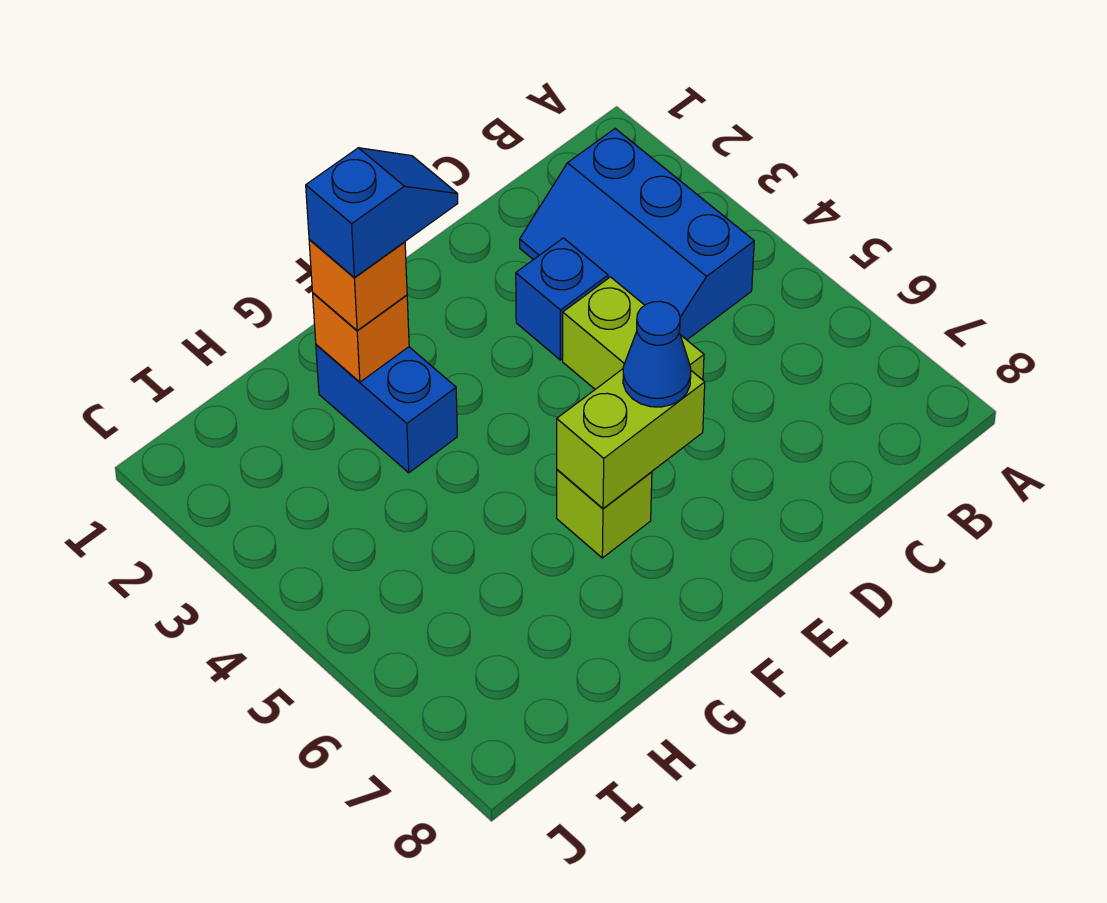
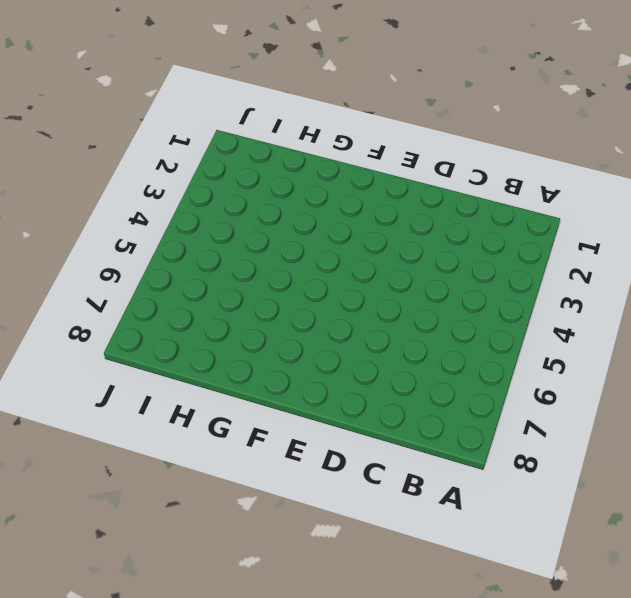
none -> blue 2x3 slope [520,129,754,340]
none -> blue 1x1 brick [516,238,608,360]

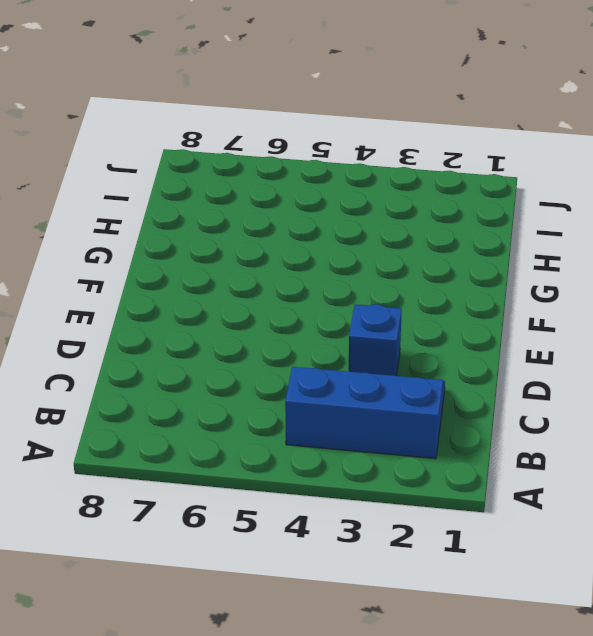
none -> lime 1x2 brick [563,277,704,389]
none -> lime 1x1 brick [557,470,652,558]

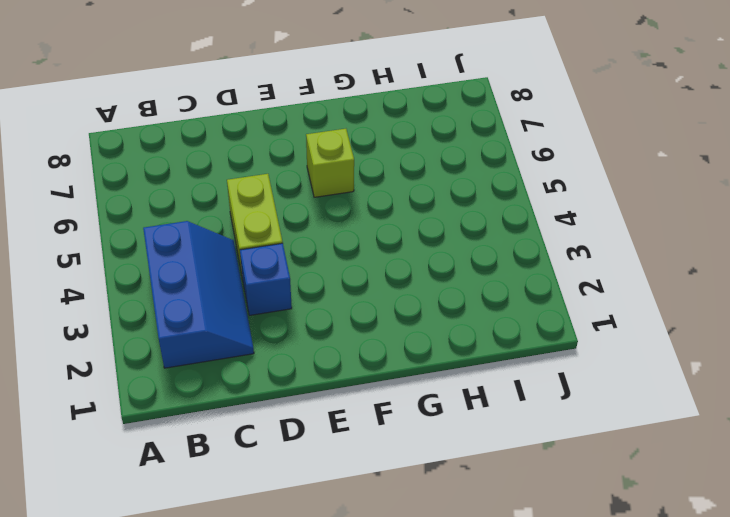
none -> blue 1x2 brick [316,345,457,473]
none -> lime 1x2 brick [557,369,705,509]

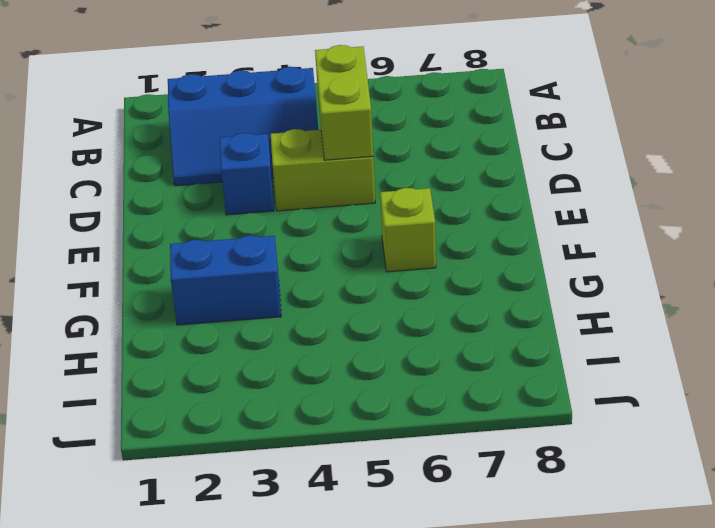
lime 1x2 brick [315,45,373,160] -> lime 1x2 brick moved to [557,369,705,509]
none -> orange 1x1 brick [313,293,409,382]
none -> blue 1x1 cone [623,301,691,407]

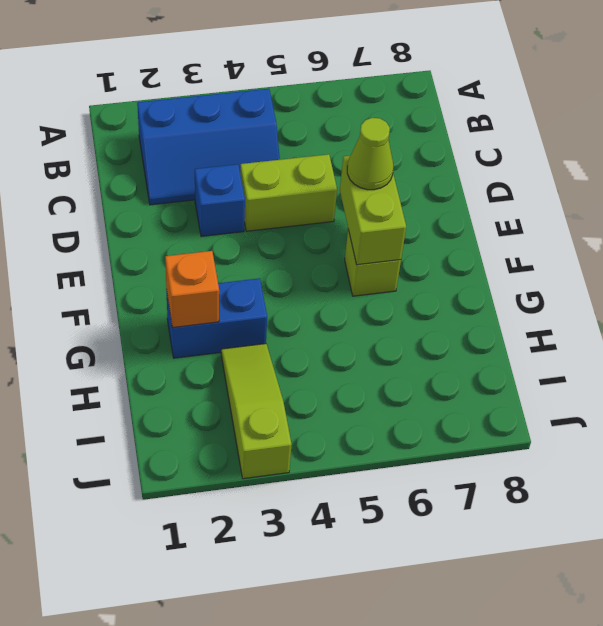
lime 1x1 cone [347,118,393,190] -> blue 1x1 cone [623,301,691,407]
lime 1x3 slope [221,344,292,479] -> none
none -> orange 1x1 brick [309,239,407,330]
none -> blue 1x2 slope [306,148,458,278]

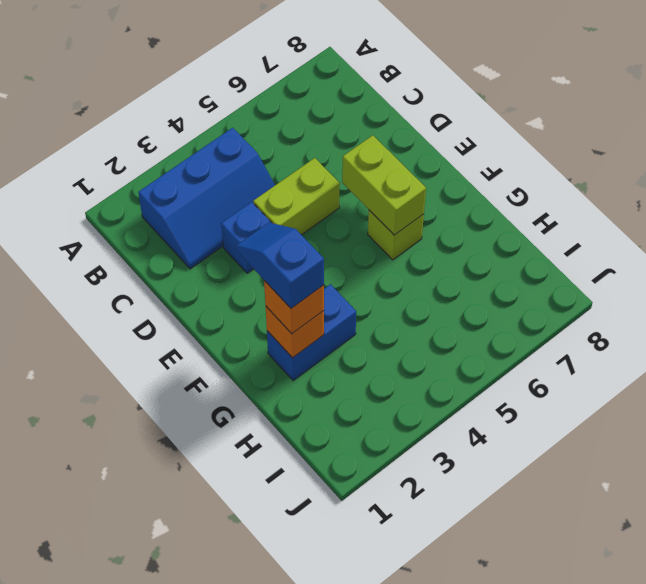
none -> blue 1x1 cone [623,301,691,407]

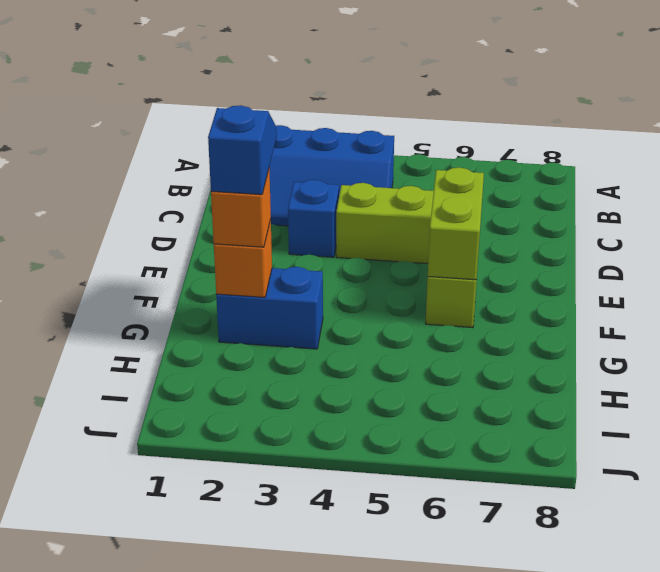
none -> blue 1x1 cone [623,301,691,407]

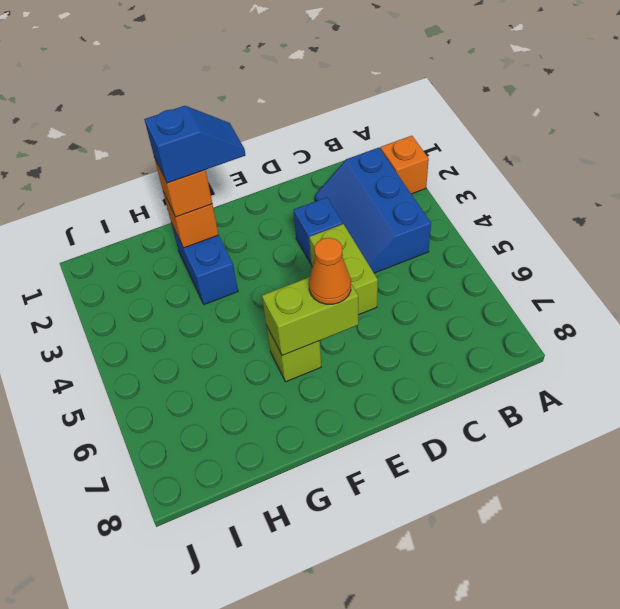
orange 1x1 brick [381,136,429,194] -> none
orange 1x1 cone [309,238,351,304] -> blue 1x1 cone [623,301,691,407]

